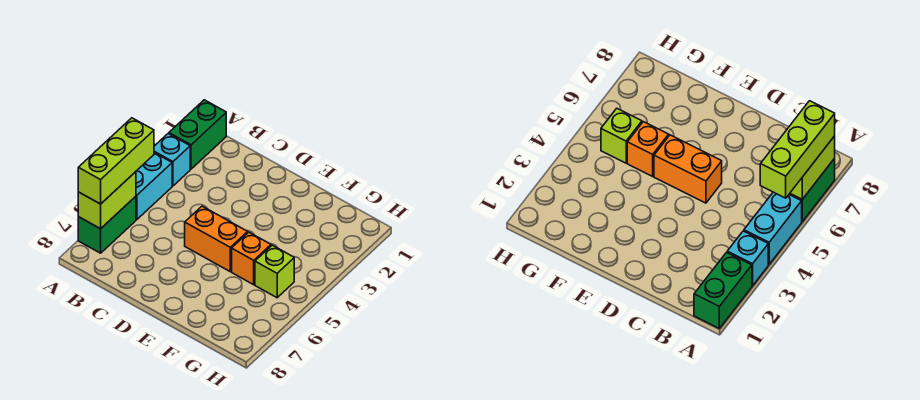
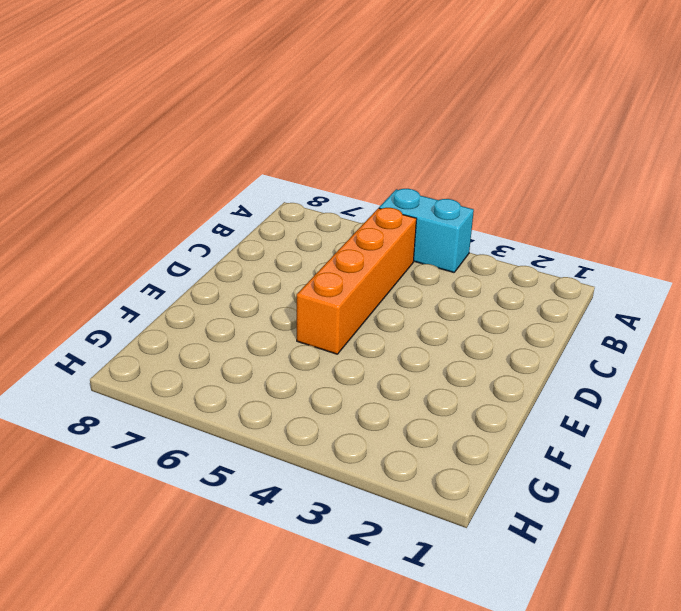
orange 1x4 brick [297,208,416,354] -> orange 1x2 brick [185,206,248,272]
none -> green 1x2 brick [169,100,226,169]
none -> cyan 1x1 brick [154,134,190,186]

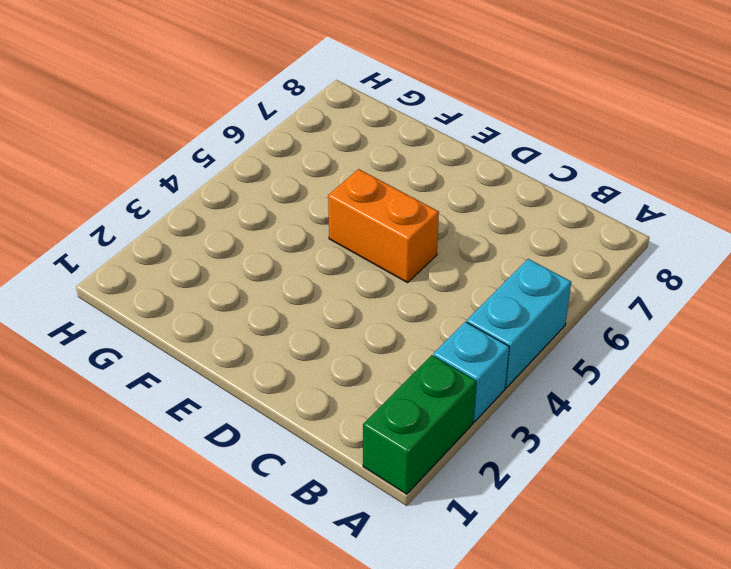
none -> green 1x2 brick [78,196,136,253]
none -> orange 1x1 brick [232,232,271,285]

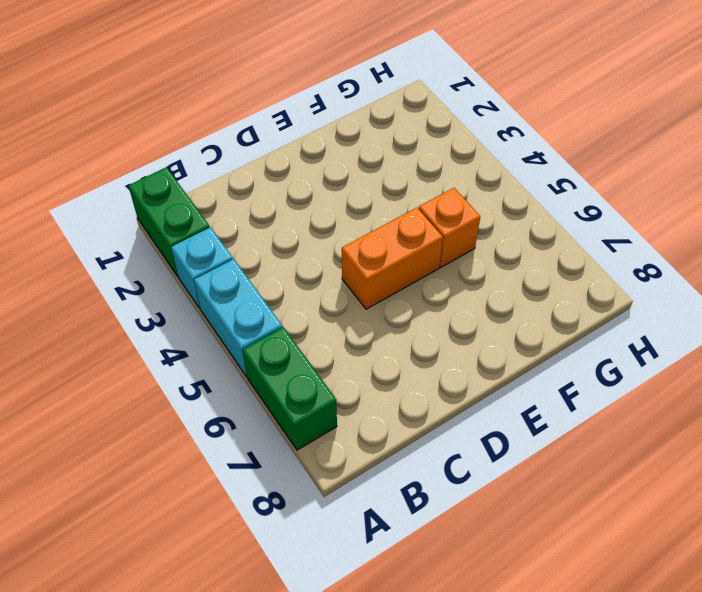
none -> lime 1x1 brick [255,245,294,298]
none -> lime 1x2 brick [78,172,136,229]

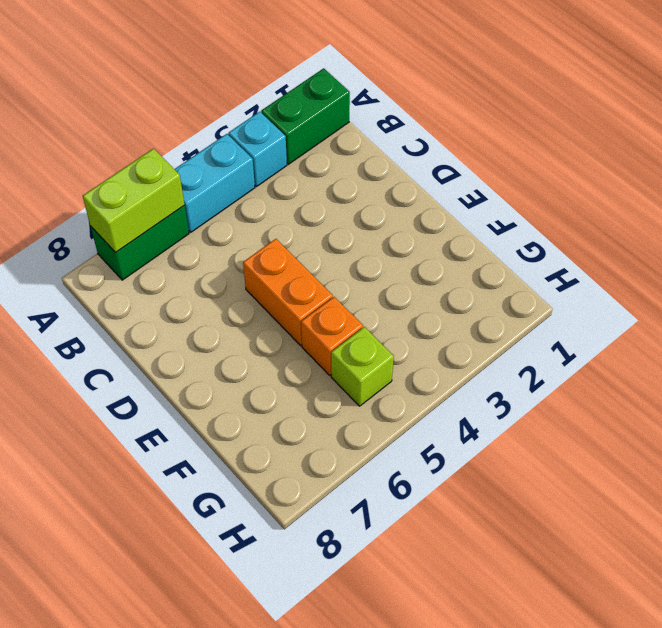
none -> lime 1x3 brick [78,118,154,204]

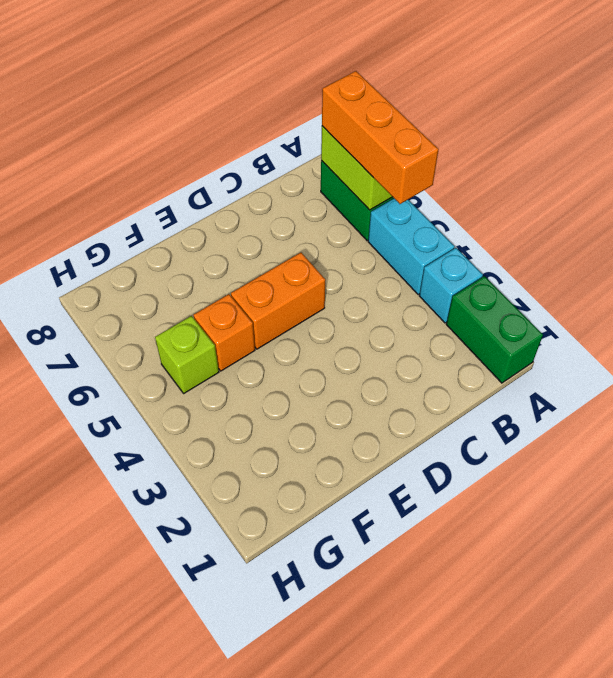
orange 1x3 brick [322,71,439,204] -> lime 1x3 brick [78,118,154,204]

